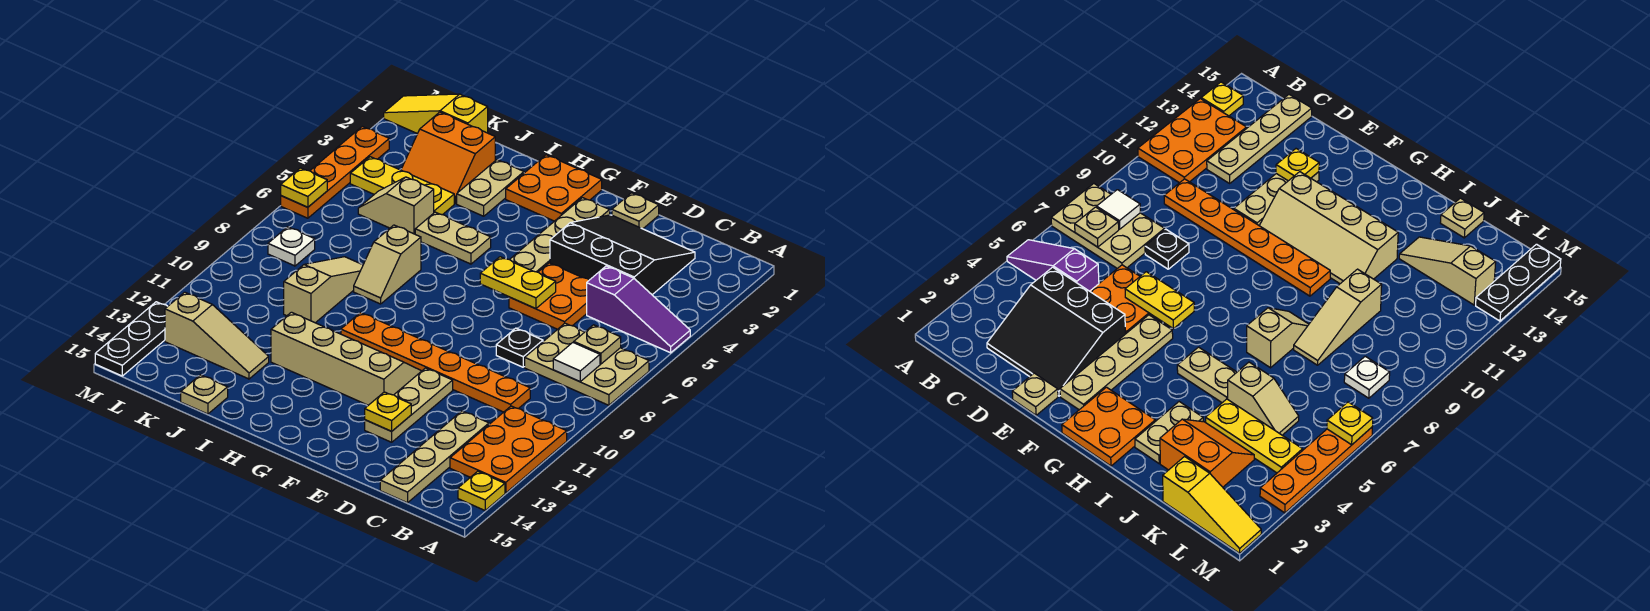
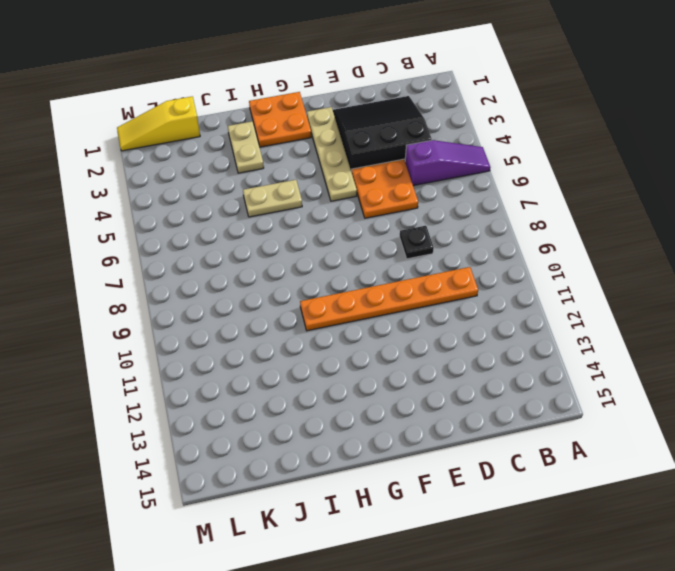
none -> tan 2x3 plate [525,323,649,405]
none -> orange 2x3 plate [450,406,567,493]
none -> yellow 1x1 plate [458,471,505,510]
none -> tan 1x4 plate [380,411,489,503]

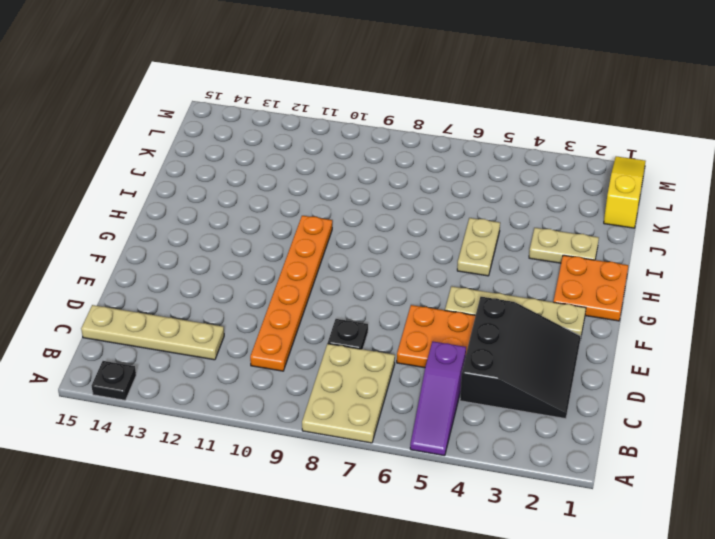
black 1x1 plate [92,361,136,400] -> yellow 1x1 plate [458,471,505,510]
none -> orange 2x3 plate [450,406,567,493]
none -> tan 1x1 plate [612,193,659,229]
none -> tan 1x3 plate [365,368,453,442]
none -> tan 2x4 slope [271,312,421,405]

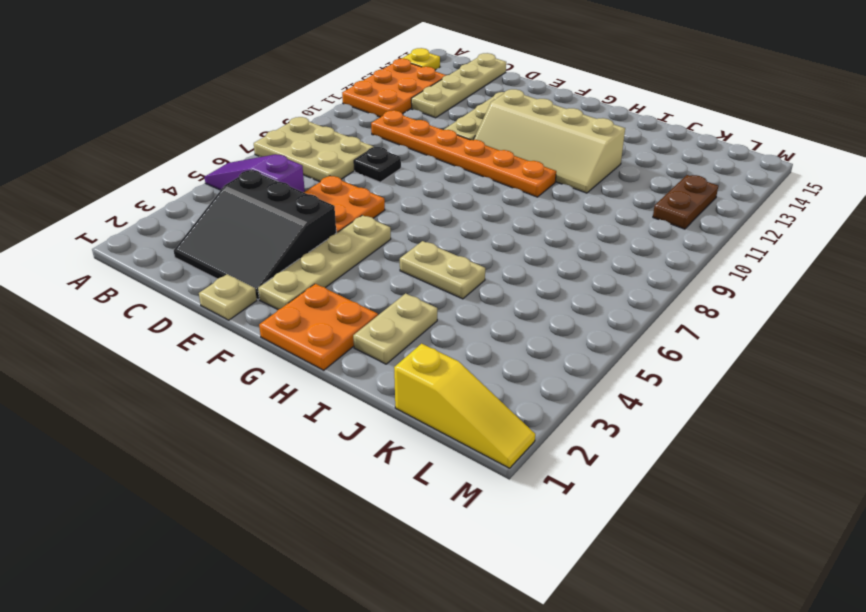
brown 1x2 plate [653,175,718,229] -> none
none -> tan 1x2 slope [354,225,421,304]
none -> orange 2x2 slope [401,112,495,204]
none -> yellow 1x3 plate [350,157,454,215]
none -> tan 1x2 slope [358,177,434,234]

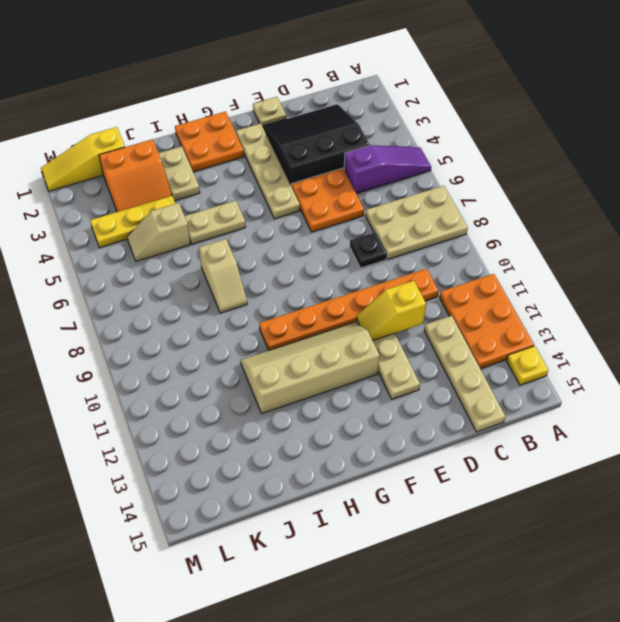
yellow 1x2 slope [356,281,426,341] -> none
none -> tan 1x3 slope [284,257,363,323]
none -> tan 1x3 slope [165,292,269,379]
none -> tan 1x1 plate [181,375,228,414]
none -> white 1x1 plate [268,227,315,266]

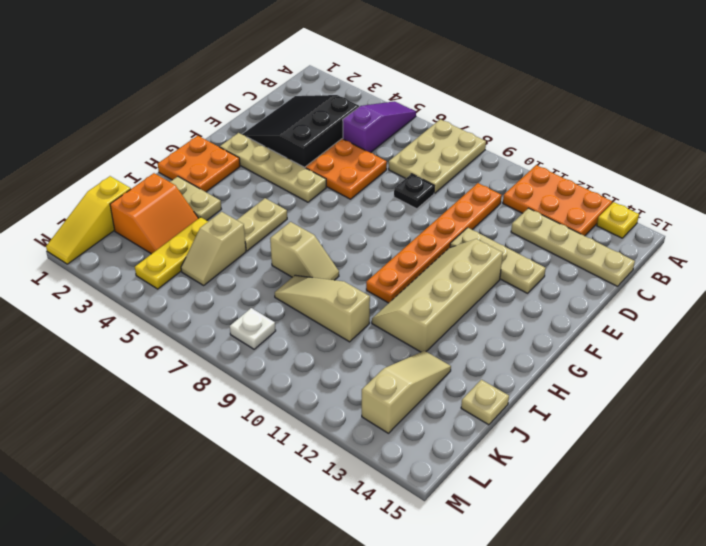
none -> tan 1x1 plate [612,193,659,229]
none -> orange 1x4 plate [281,126,389,218]
none -> black 1x3 plate [95,302,168,376]
none -> tan 1x1 plate [574,325,621,364]

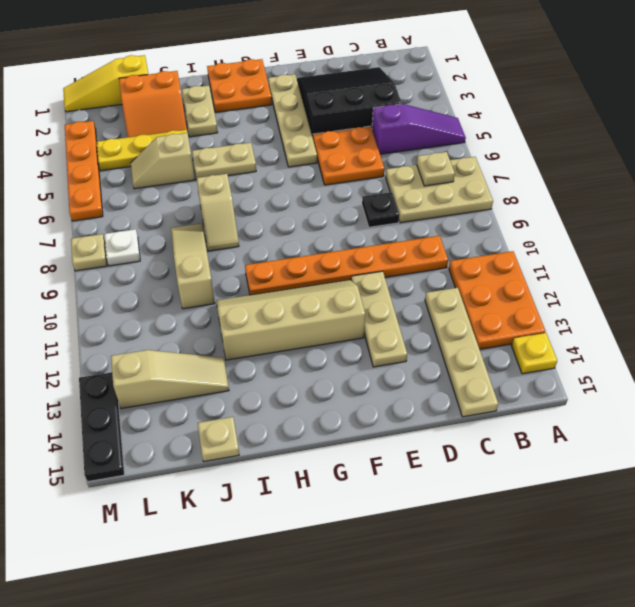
tan 1x1 plate [71,234,107,271] -> tan 1x1 plate moved to [612,193,659,229]
none -> white 1x1 tile [553,342,600,382]
none -> yellow 1x2 plate [480,257,556,309]
none -> yellow 1x1 plate [365,392,411,431]
none -> yellow 1x1 plate [281,168,327,207]

